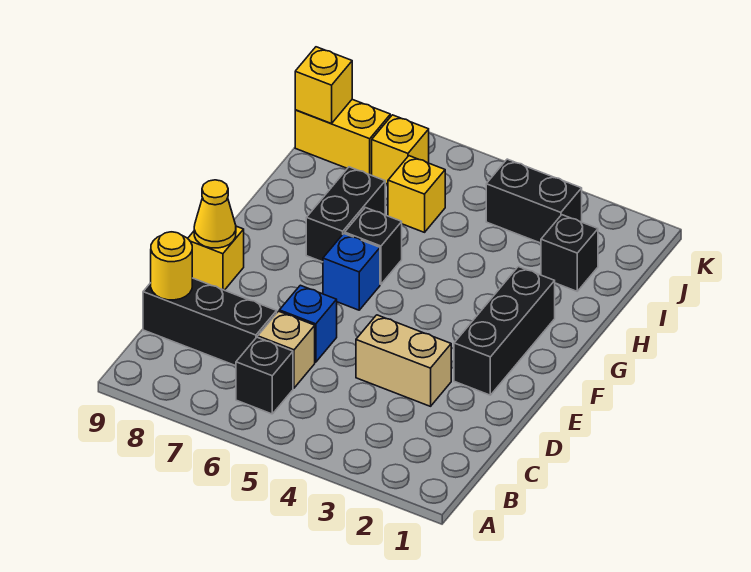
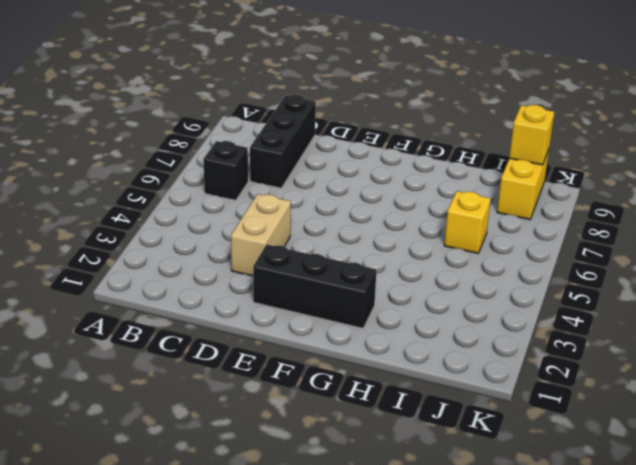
none -> tan 1x1 brick [258,311,315,388]
none -> blue 1x1 brick [279,285,337,362]
none -> yellow 1x1 brick [188,226,244,290]

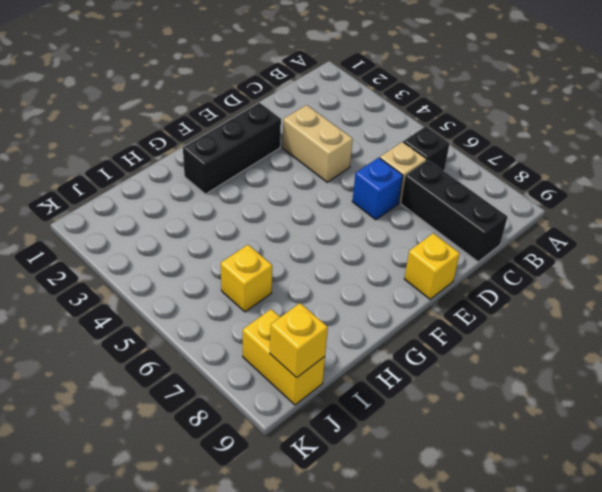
none -> blue 1x1 brick [323,234,380,310]
none -> black 1x1 brick [345,208,402,284]
none -> black 1x2 brick [306,167,385,262]

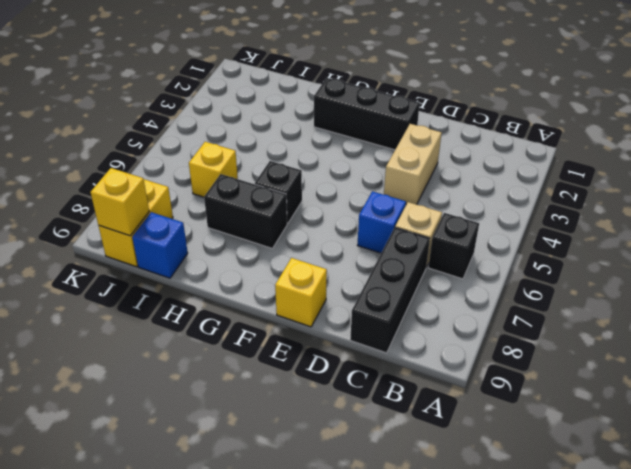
blue 1x1 brick [132,212,188,278] -> blue 1x1 brick moved to [323,234,380,310]
none -> black 1x1 brick [541,215,598,291]
none -> black 1x2 brick [486,159,582,243]
none -> yellow 1x1 brick [372,115,429,184]

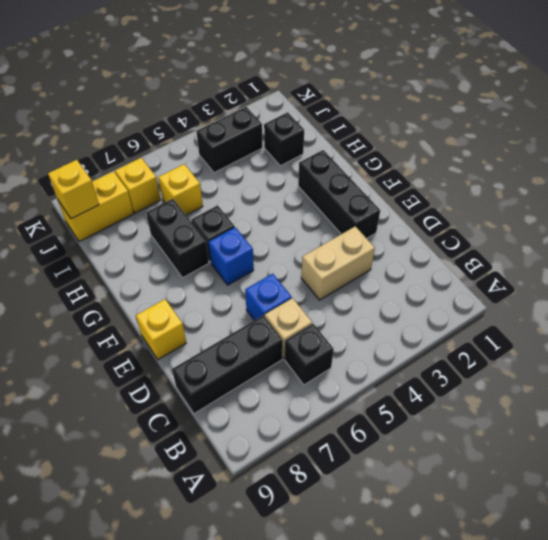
none -> yellow 1x1 round brick [151,232,192,300]
none -> yellow 1x1 cone [194,180,236,248]

